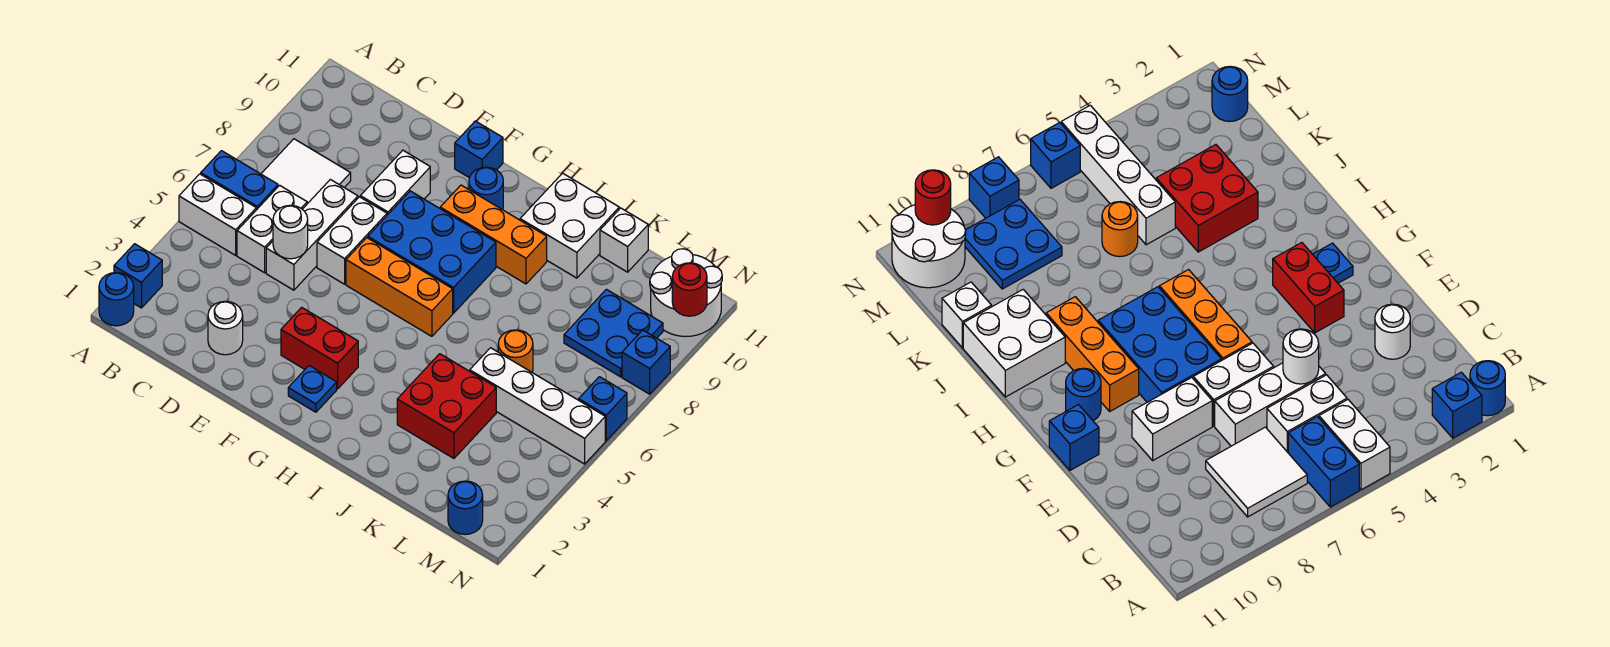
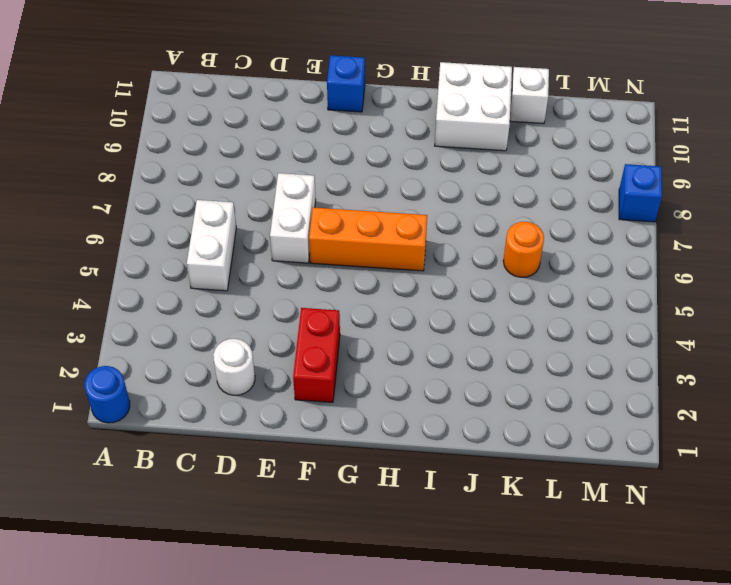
red 1x2 brick [293,308,340,402] -> red 1x2 brick turned to [281,307,358,389]
none -> blue 1x1 brick [114,244,162,308]
none -> white 1x2 brick [179,174,256,255]
none -> blue 1x2 brick [201,151,278,210]

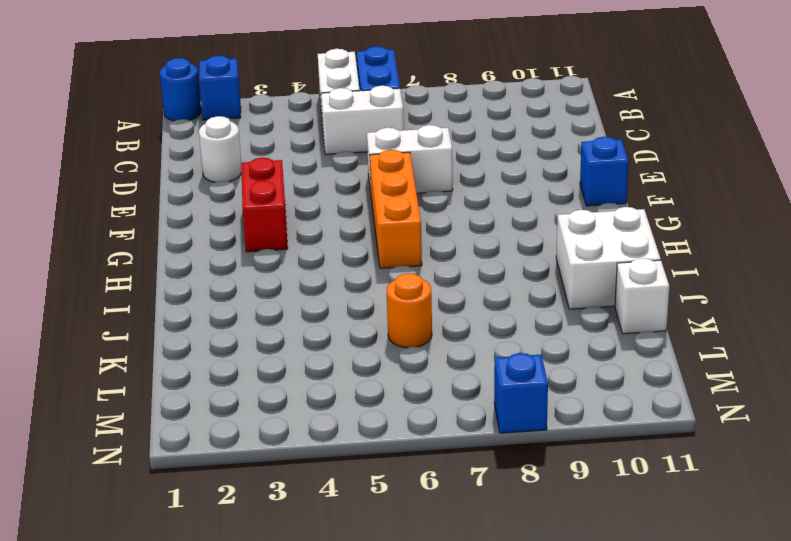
none -> white 2x2 tile [261,139,351,204]
none -> white 1x3 brick [266,179,358,290]
none -> white 1x2 brick [360,150,430,215]

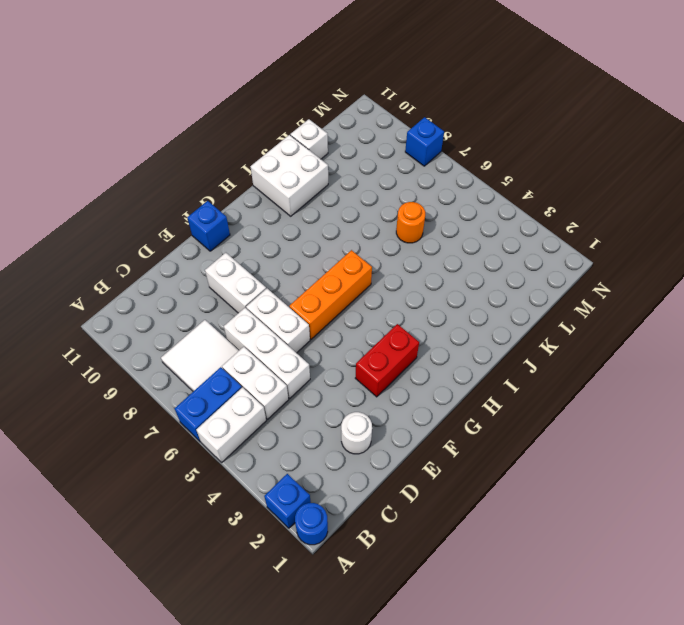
none -> blue 2x3 brick [368,191,496,313]
none -> blue 1x1 plate [288,366,337,412]
none -> orange 1x3 brick [440,185,547,284]

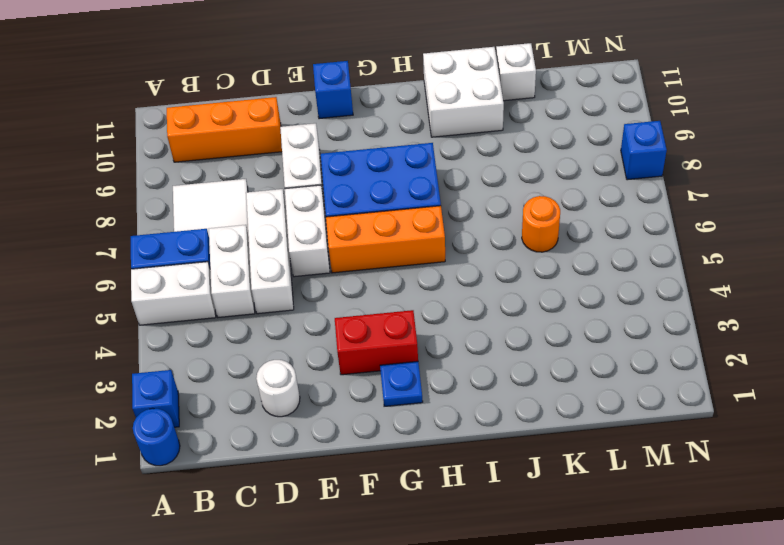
orange 1x3 brick [167,97,282,162] -> orange 1x3 brick moved to [440,185,547,284]
none -> blue 1x1 round brick [469,167,503,210]
none -> red 2x2 brick [397,354,496,458]
none -> white 1x4 brick [470,348,605,464]

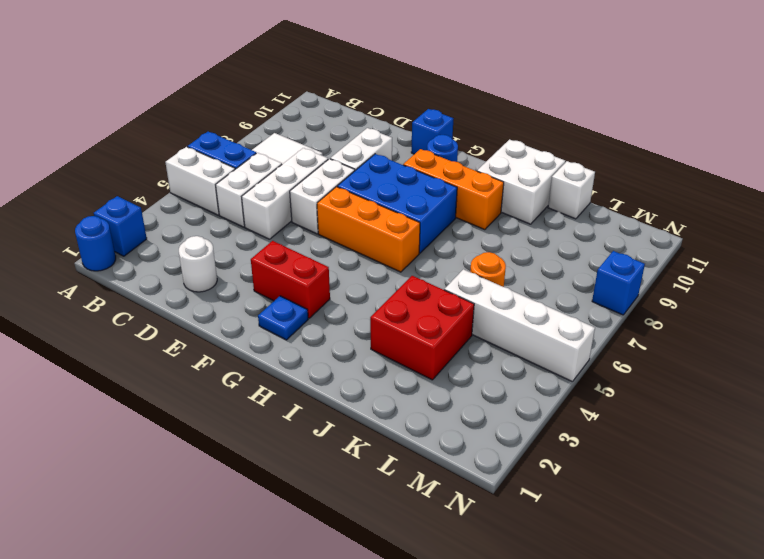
none -> blue 2x2 plate [564,289,663,377]
none -> blue 1x1 round brick [448,481,483,534]
none -> white 2x2 round brick [650,249,722,337]

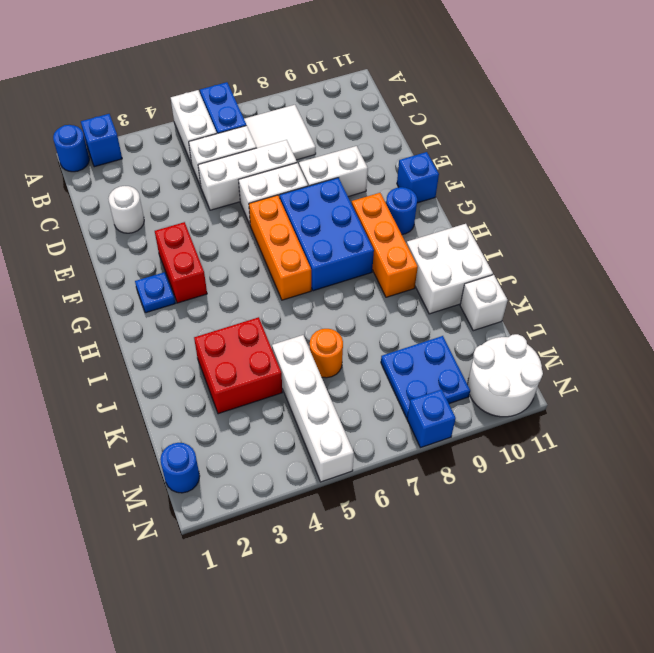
none -> blue 1x1 brick [579,377,627,441]
none -> white 1x1 round brick [273,205,308,259]
none -> red 1x1 round brick [672,263,707,316]

